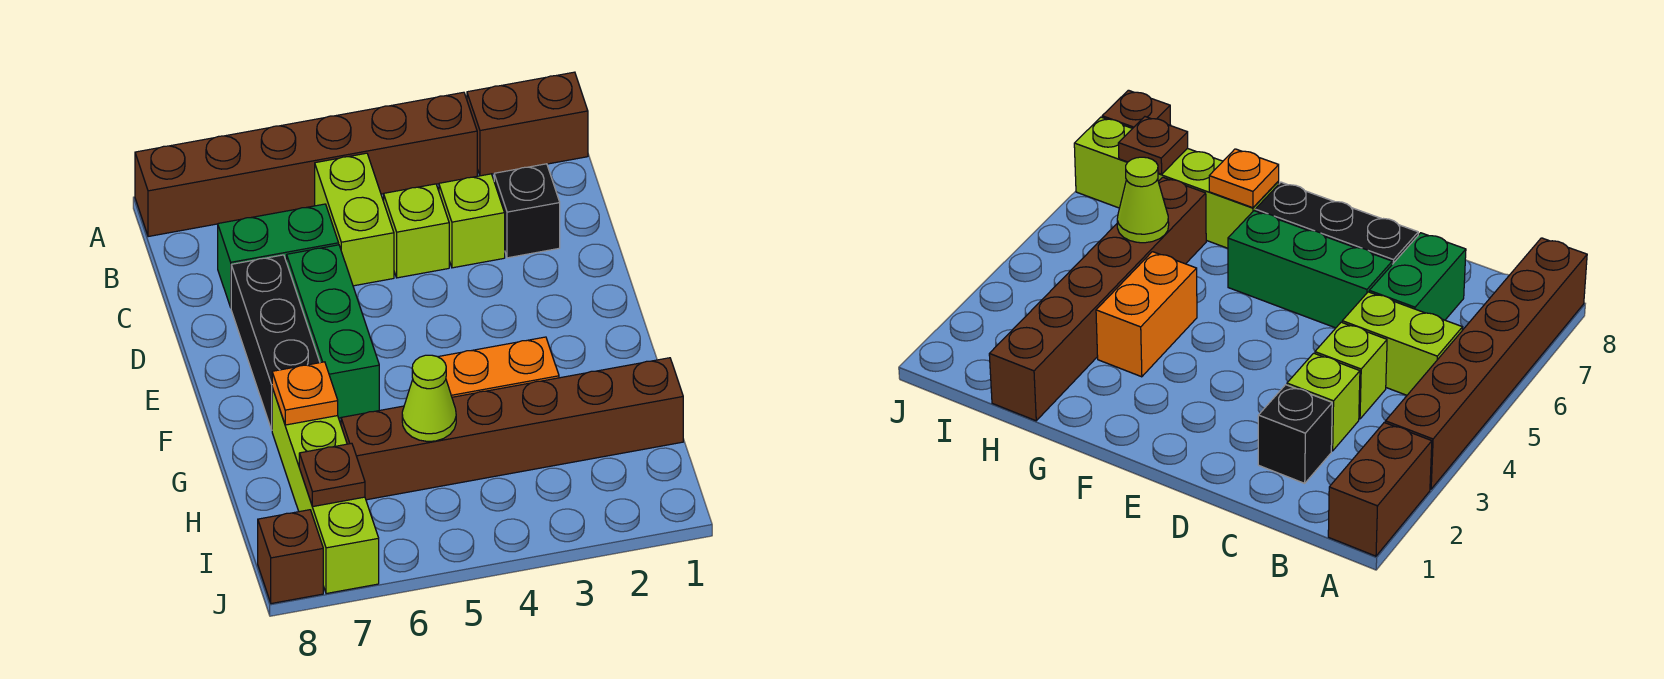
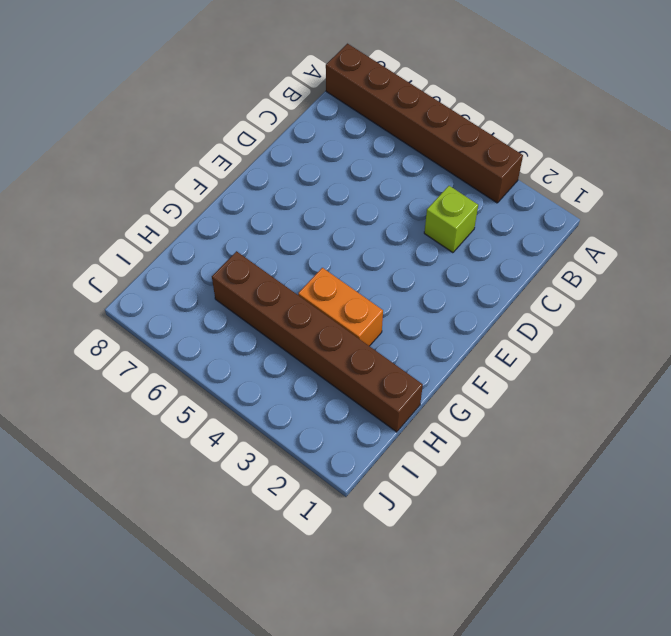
none -> brown 1x2 brick [467,72,588,176]
none -> lime 1x2 brick [315,153,394,286]
none -> black 1x1 brick [494,164,560,258]

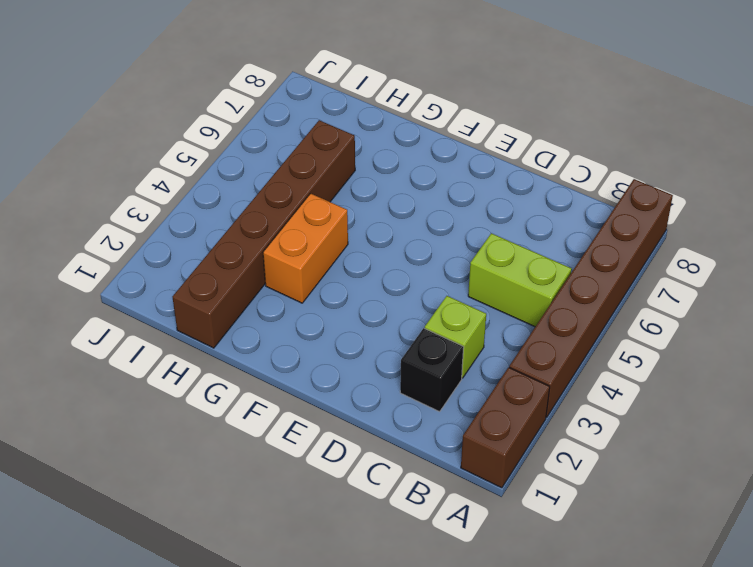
none -> lime 1x1 brick [384,184,449,278]
none -> green 1x2 brick [218,204,339,307]
none -> green 1x3 brick [287,245,379,418]

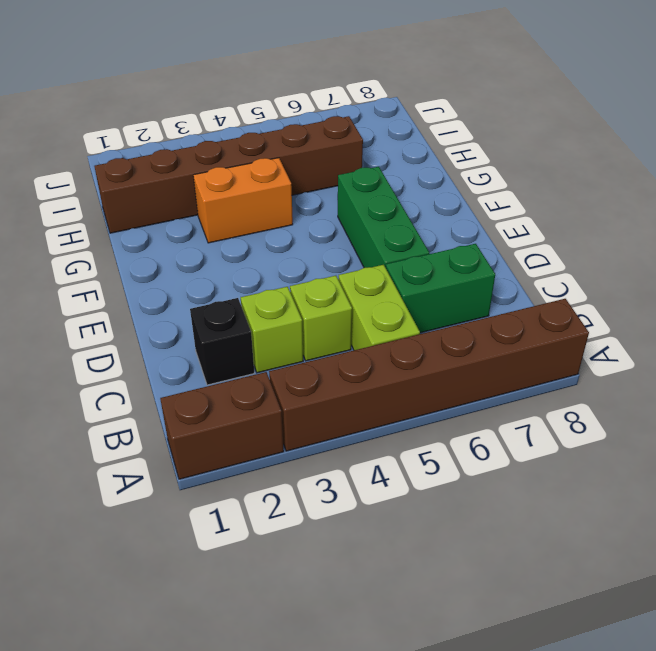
none -> black 1x3 brick [231,255,320,430]
none -> lime 1x4 brick [272,388,379,594]
none -> brown 1x1 brick [258,510,323,604]

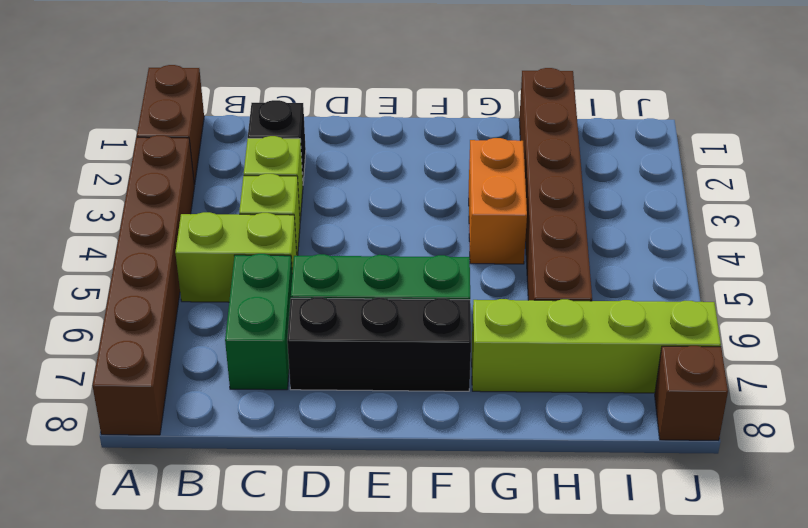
none -> orange 1x1 plate [272,362,338,425]
none -> lime 1x1 cone [402,355,456,442]
none -> brown 1x1 plate [299,443,365,507]

